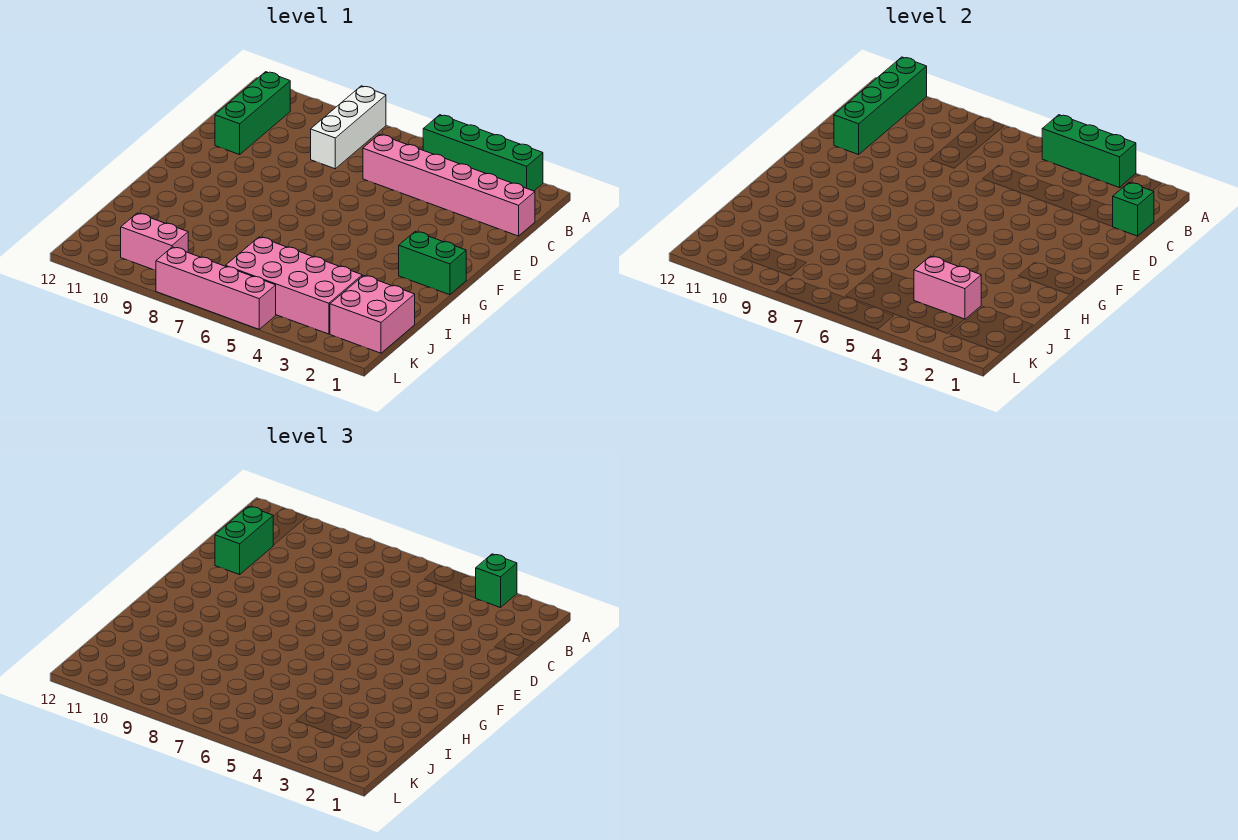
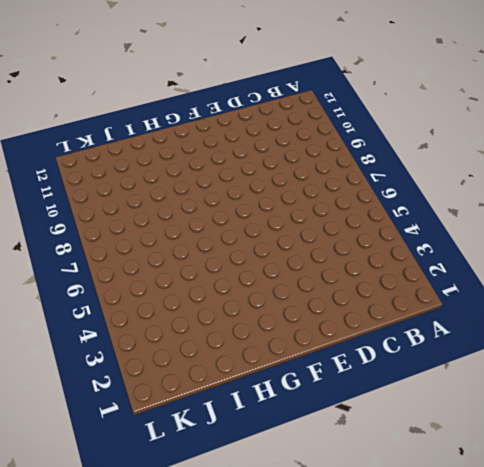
none -> green 1x4 brick [423,115,543,191]
none -> white 1x3 brick [311,86,386,169]
none -> green 1x3 brick [215,72,290,155]

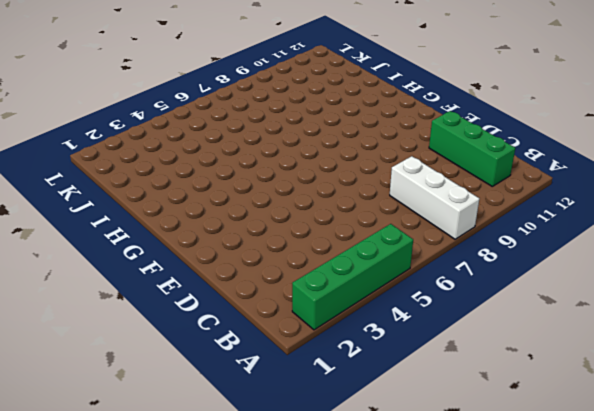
none -> pink 1x6 brick [363,134,535,236]
none -> green 1x2 brick [399,231,466,295]
none -> pink 2x2 brick [330,275,415,353]

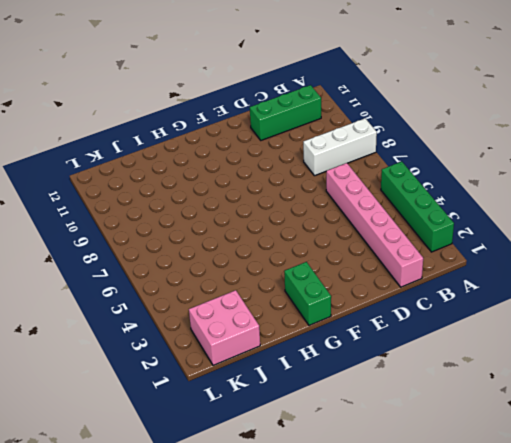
none -> pink 2x4 brick [226,237,362,334]
none -> pink 1x2 brick [121,213,188,270]
none -> pink 1x4 brick [156,247,276,329]

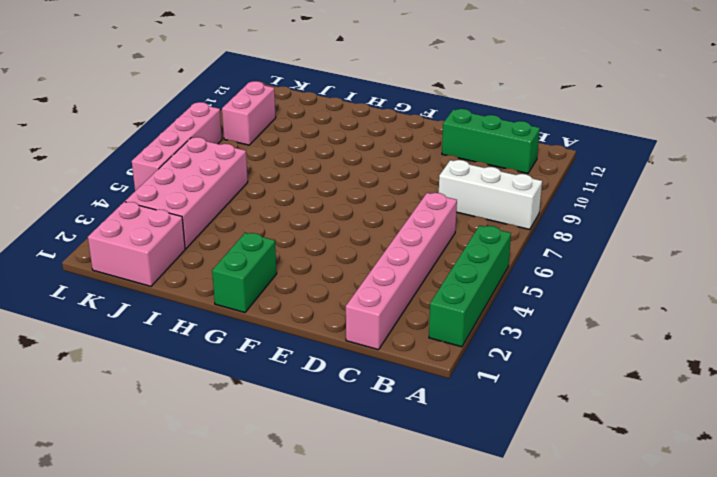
none -> green 1x3 brick [1042,115,1136,188]
none -> green 1x4 brick [834,57,927,155]
none -> green 1x1 brick [1112,183,1154,236]

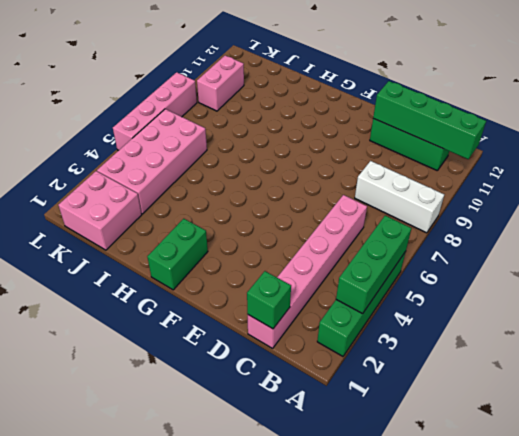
none -> pink 1x2 brick [914,256,981,319]
none -> green 1x1 brick [476,554,517,608]
none -> green 1x2 brick [215,506,273,575]

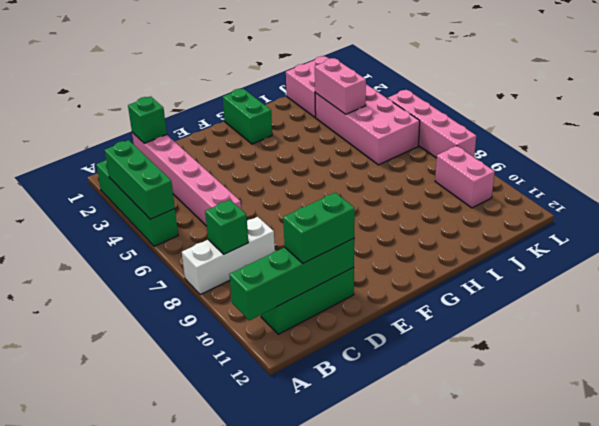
green 1x1 brick [205,200,248,254] -> green 1x1 brick moved to [476,554,517,608]

